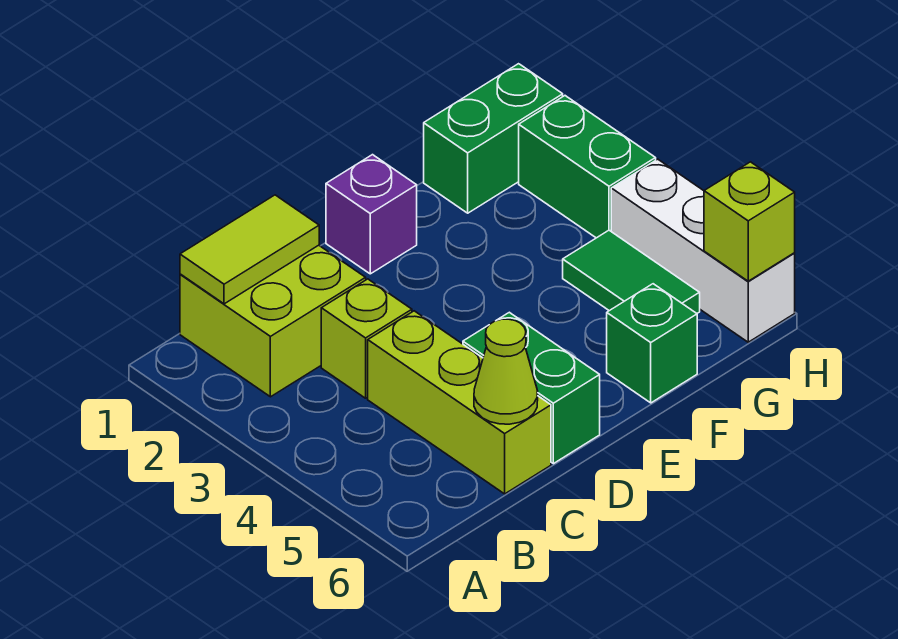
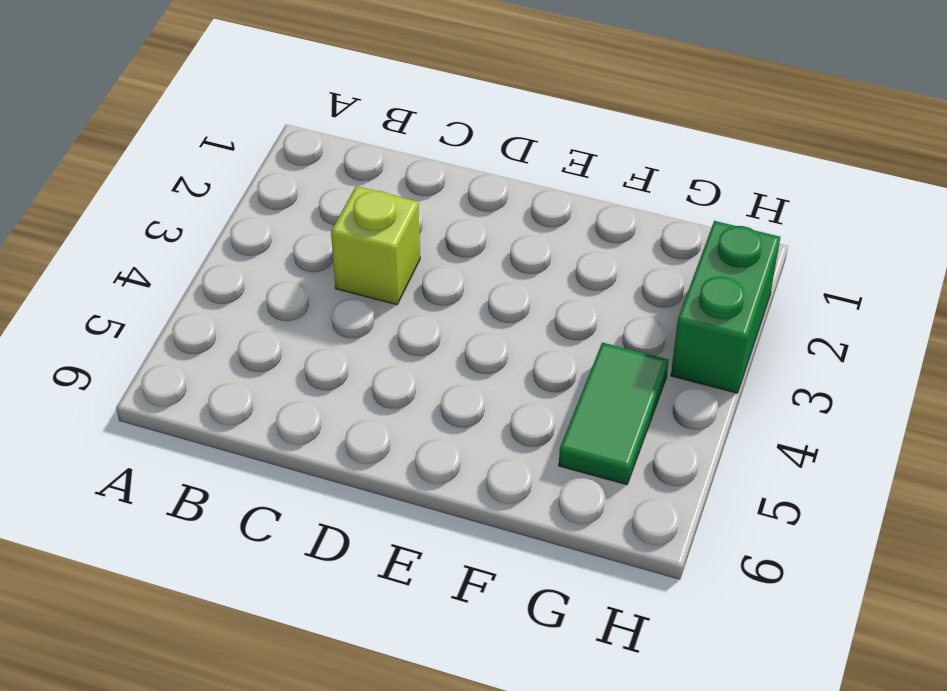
none -> lime 2x2 brick [180,245,366,397]
none -> lime 1x3 brick [368,311,551,494]
none -> green 1x2 brick [463,312,600,464]

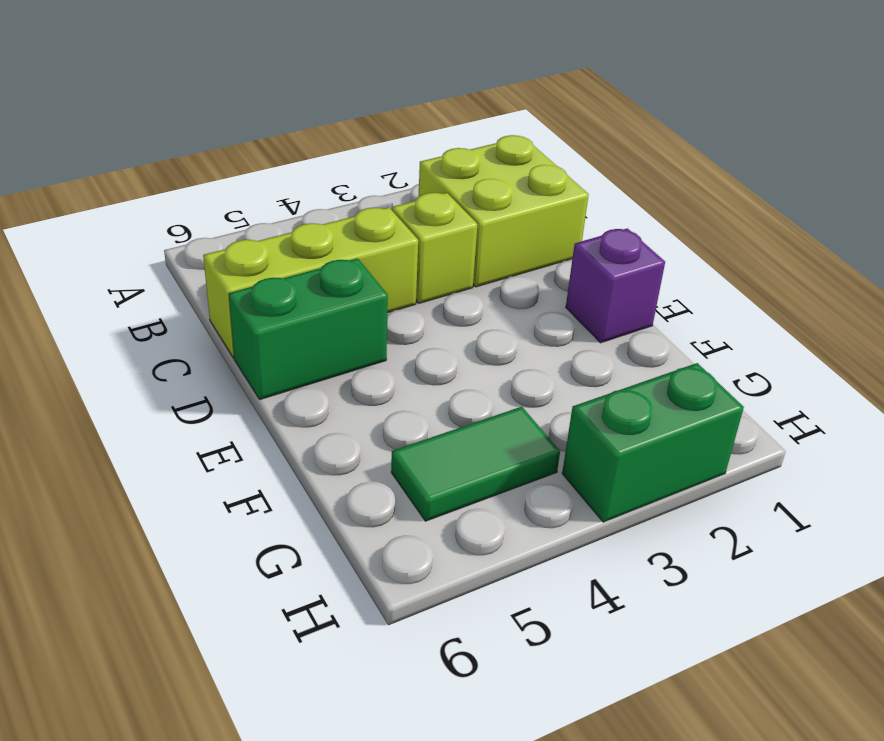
none -> green 1x1 brick [607,284,697,403]
none -> green 1x2 brick [424,64,563,213]
none -> white 1x3 brick [611,159,795,342]

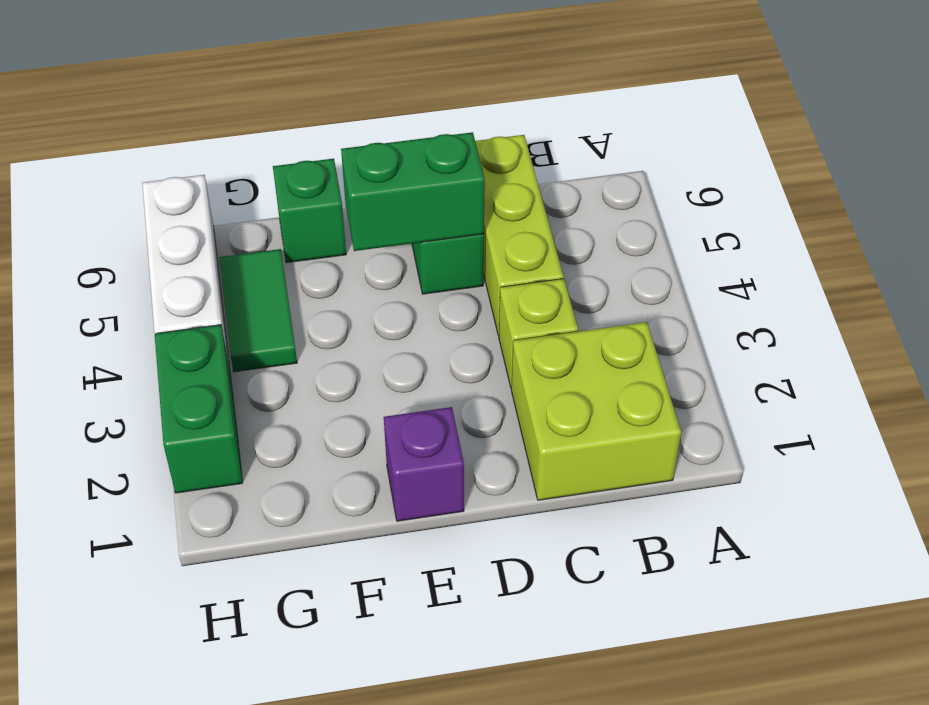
green 1x2 brick [341,132,485,251] -> green 1x2 brick moved to [424,64,563,213]
none -> lime 1x2 tile [180,195,319,304]
none -> lime 1x1 cone [474,319,538,424]
none -> lime 1x1 brick [704,162,795,281]

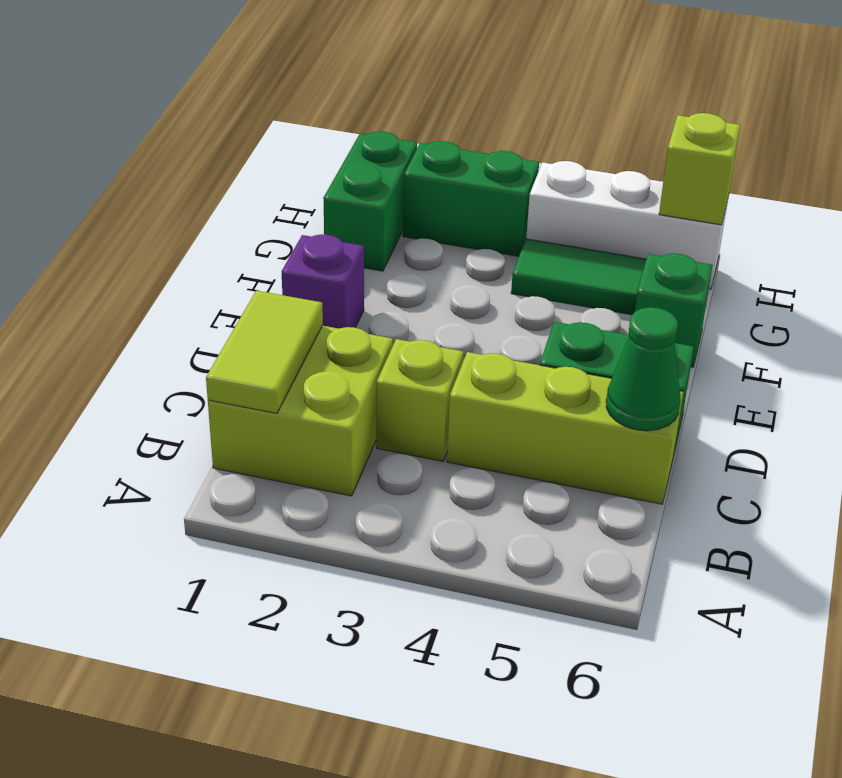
green 1x1 cone [606,307,680,431] -> lime 1x1 cone [474,319,538,424]

